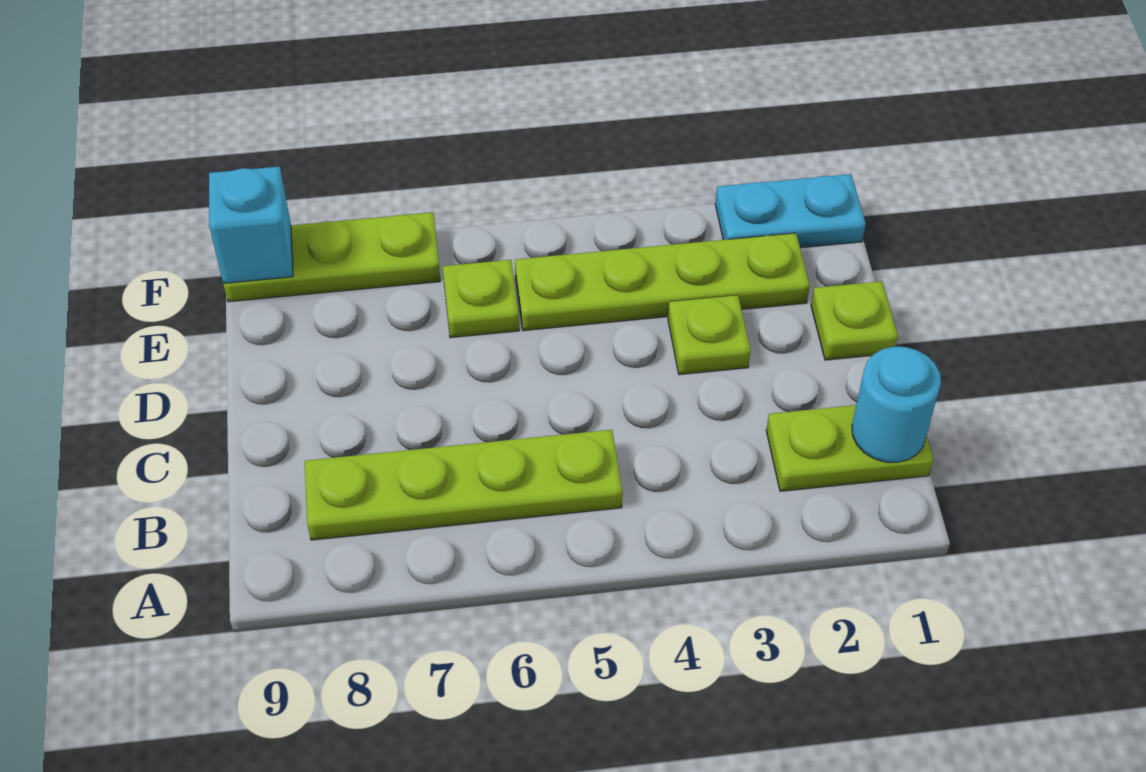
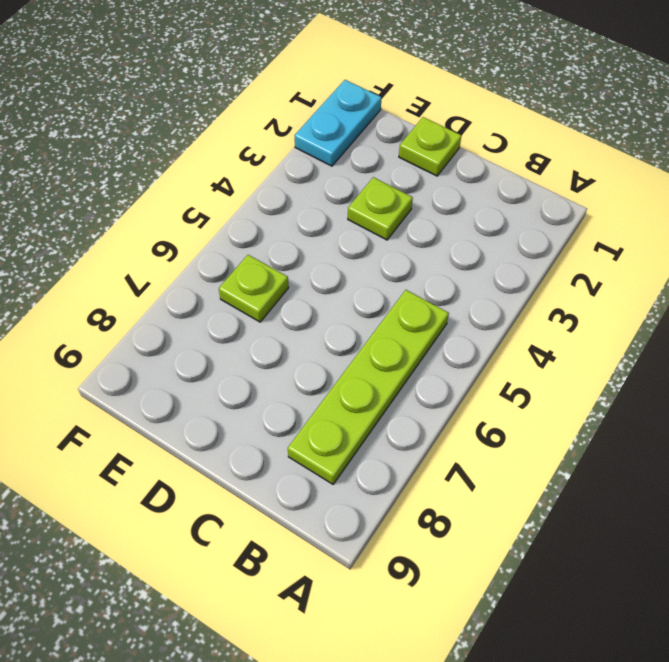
none -> lime 1x2 plate [766,405,933,491]
none -> lime 1x4 plate [515,233,810,331]

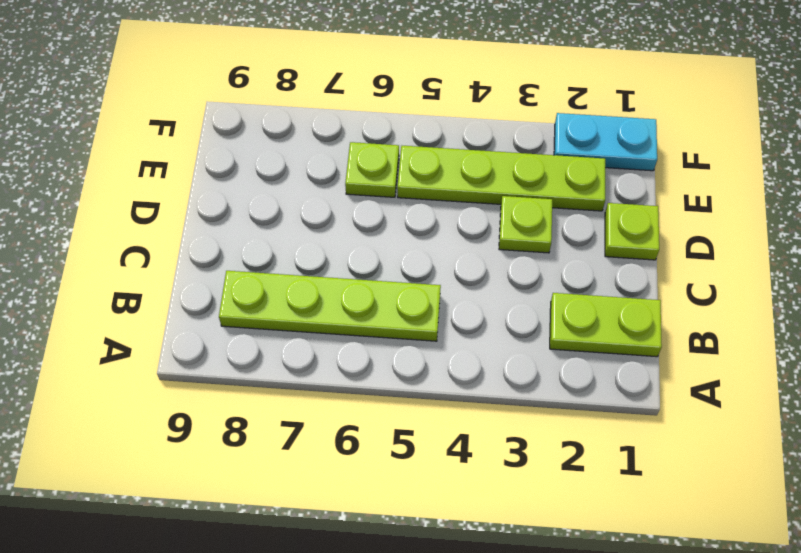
none -> lime 1x3 plate [223,212,440,302]
none -> cyan 1x1 round brick [852,347,941,462]

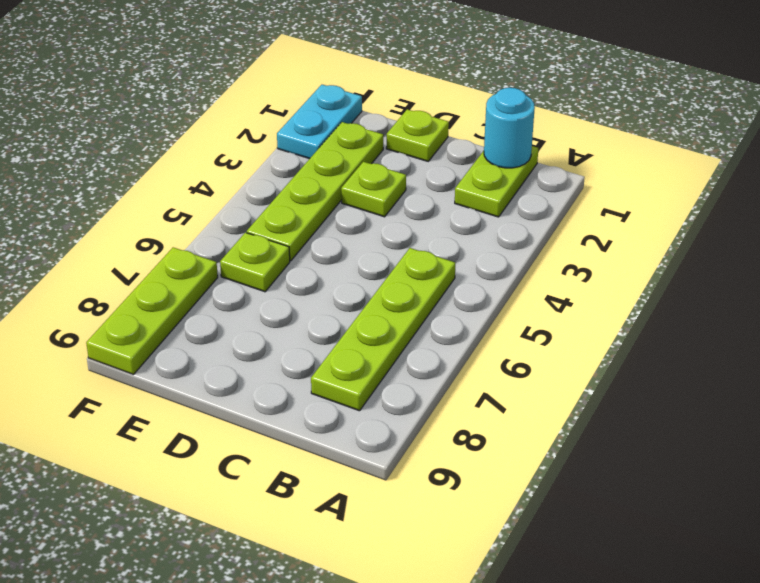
none -> cyan 1x1 brick [209,167,293,283]

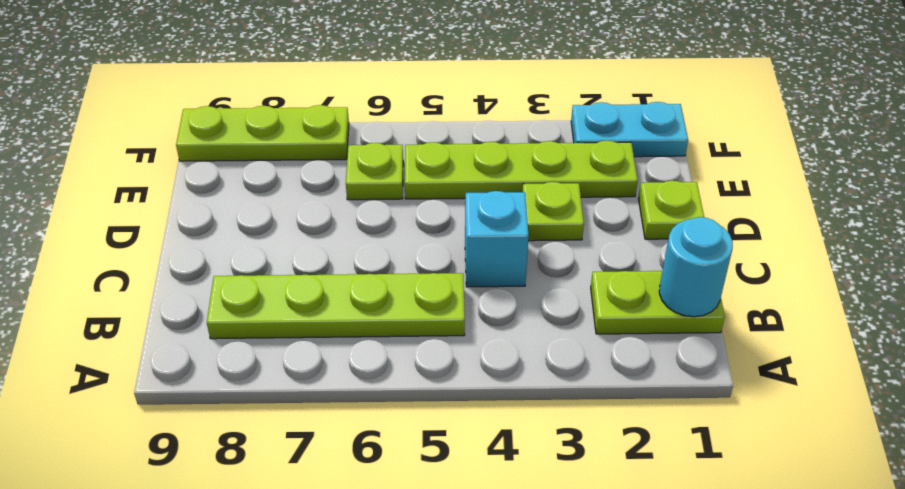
cyan 1x1 brick [465,191,529,287] -> cyan 1x1 brick moved to [209,167,293,283]

